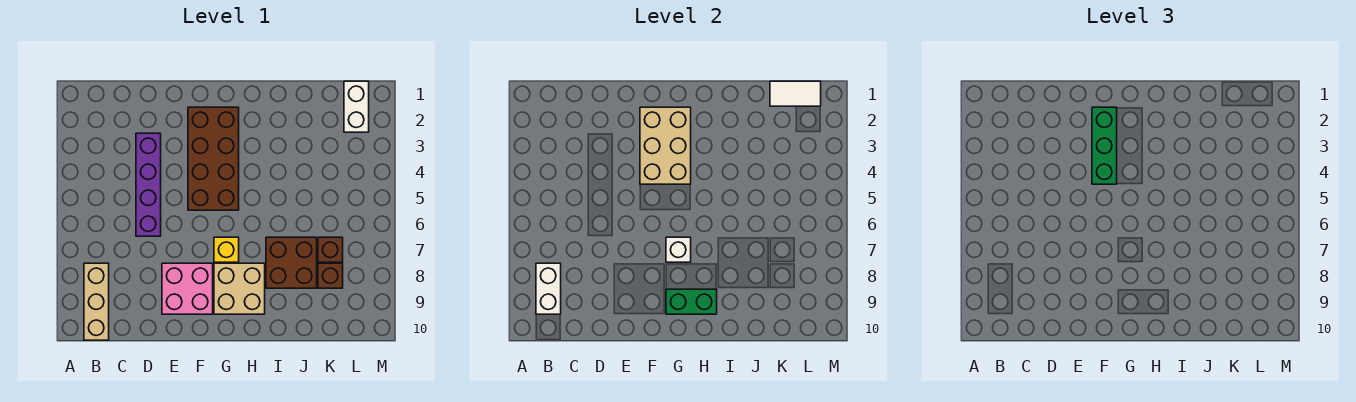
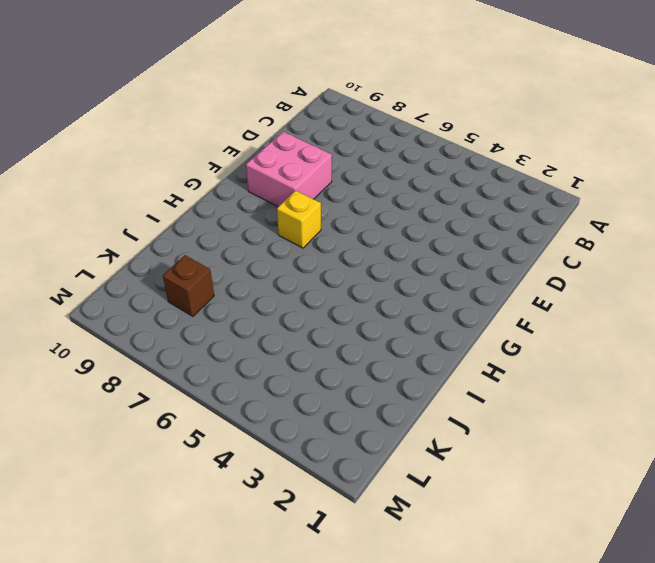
none -> tan 1x3 brick [84,263,109,340]
none -> purple 1x4 brick [136,133,161,236]
none -> brown 2x4 brick [188,107,239,210]

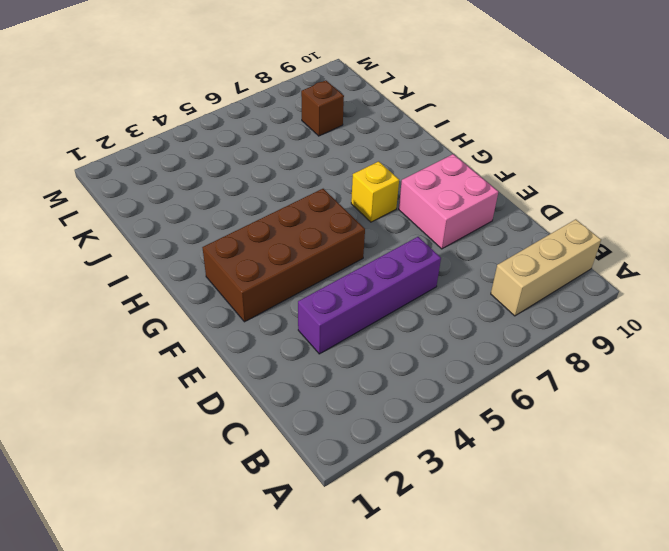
none -> tan 2x2 brick [214,263,265,314]
none -> brown 2x2 brick [266,237,317,288]
none -> brown 1x1 brick [318,237,343,262]

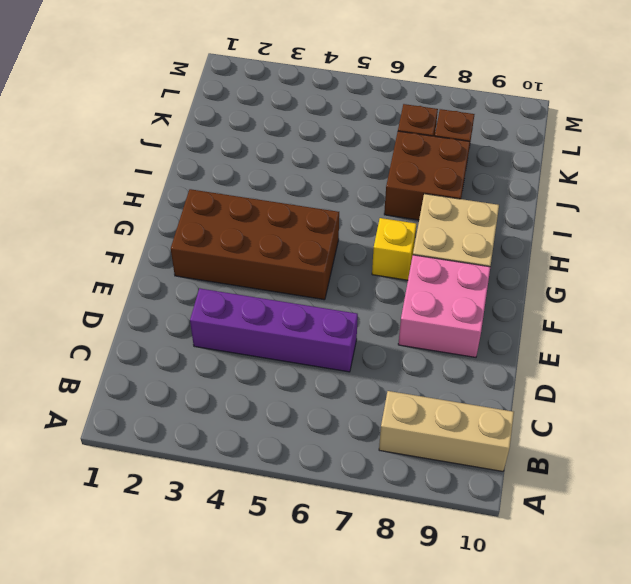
none -> white 1x2 brick [344,81,369,132]
none -> white 1x2 brick [536,263,561,314]
none -> tan 2x3 brick [640,107,691,184]

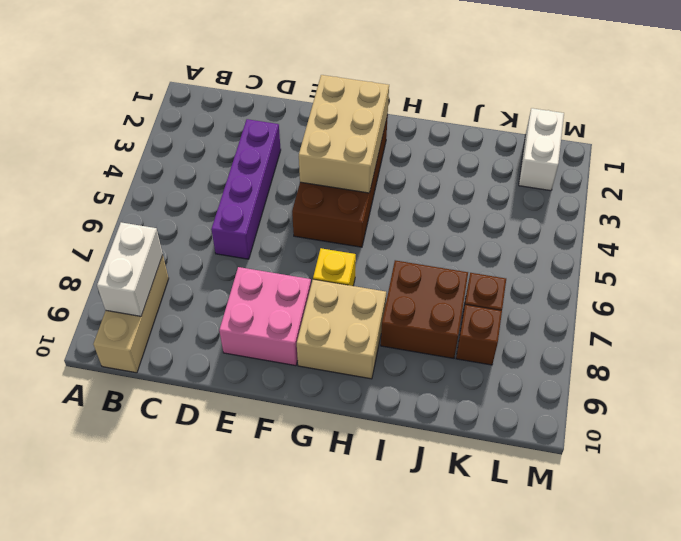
none -> white 1x1 brick [666,237,691,262]
none -> green 1x2 brick [666,289,717,314]
none -> white 1x2 tile [770,81,821,106]

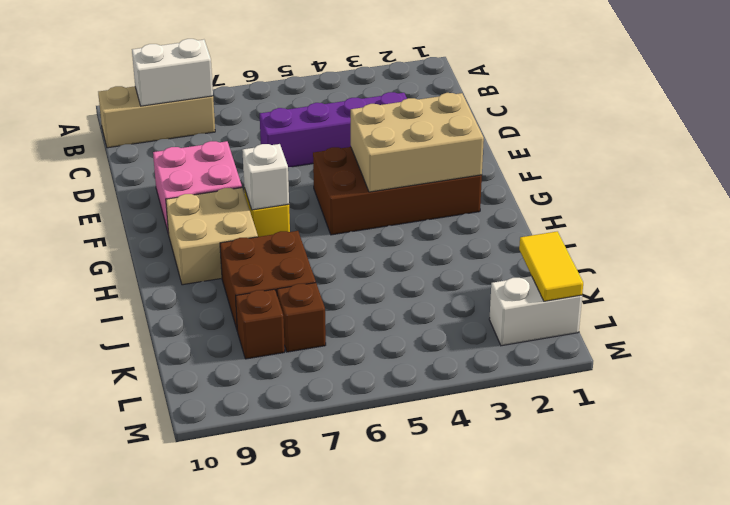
yellow 1x2 tile [519,231,583,301] -> white 1x2 tile [770,81,821,106]
none -> green 1x2 brick [666,289,717,314]
none -> green 1x3 brick [1092,107,1117,184]

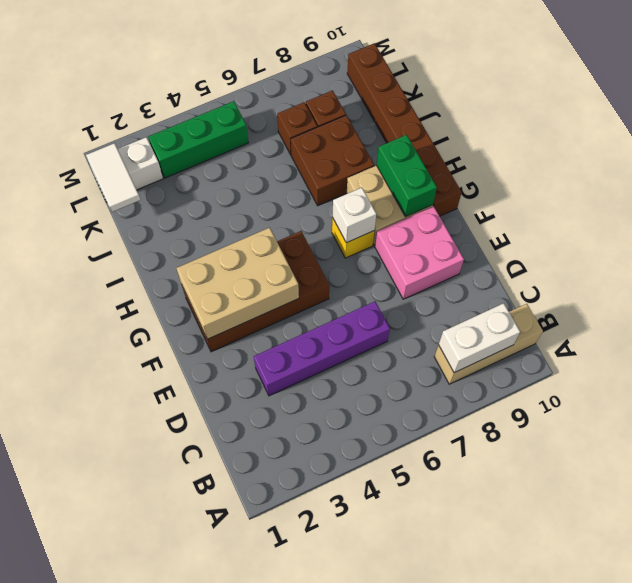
brown 1x6 brick [347,43,462,216] -> none
green 1x3 brick [148,101,248,178] -> green 1x3 brick moved to [1092,107,1117,184]

